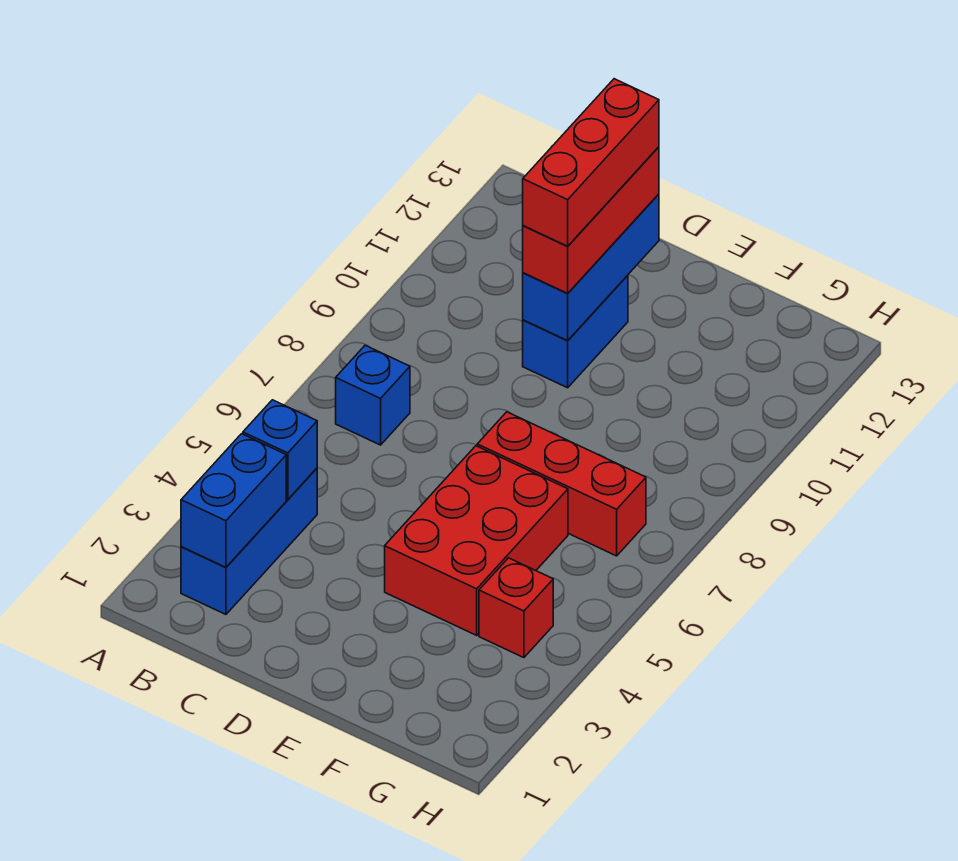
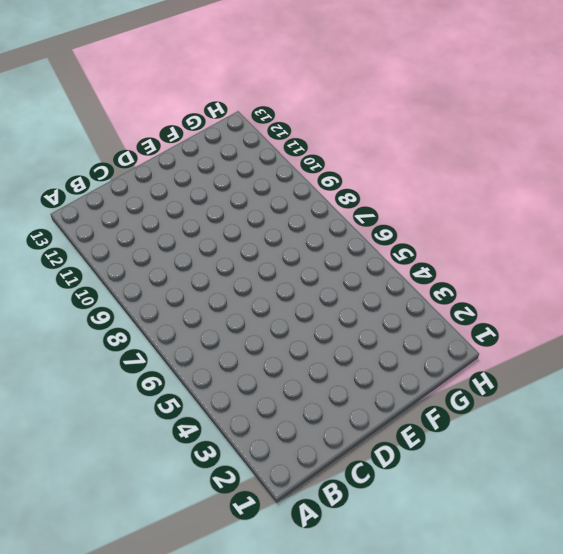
none -> blue 1x3 brick [181,468,317,614]
none -> blue 1x1 brick [336,345,410,445]

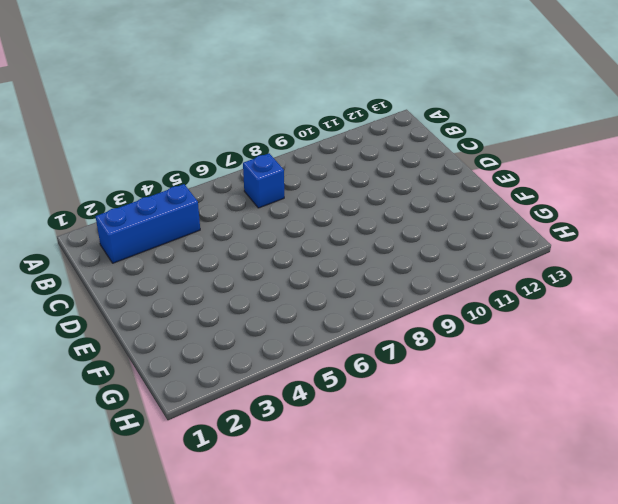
none -> blue 1x2 brick [523,275,628,388]
none -> red 2x3 brick [385,446,568,635]

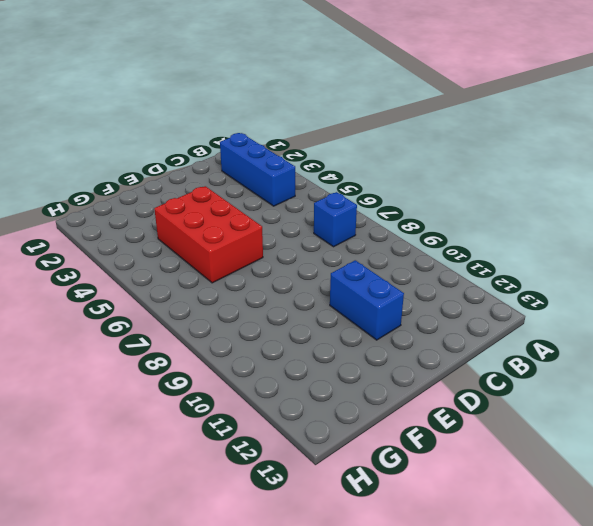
none -> red 1x3 brick [477,412,646,556]
none -> red 1x1 brick [479,558,553,658]

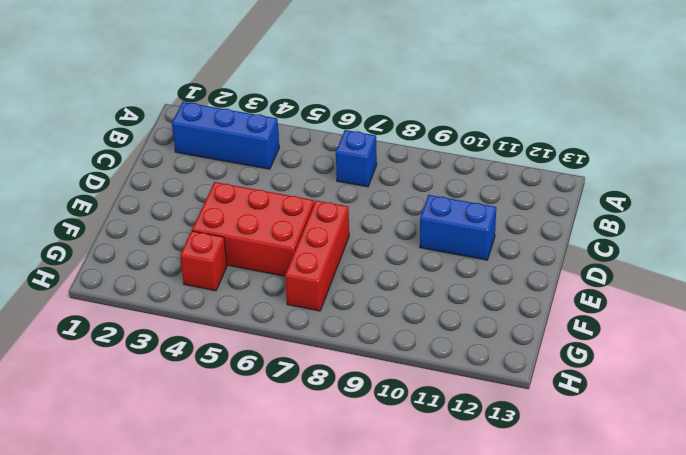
none -> blue 1x2 brick [181,434,286,567]
none -> blue 1x1 brick [243,400,317,500]

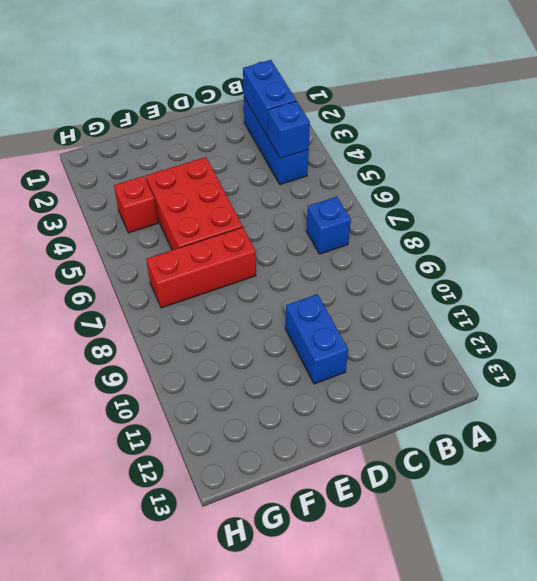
none -> blue 1x3 brick [523,194,659,341]
none -> red 1x3 brick [523,147,659,294]

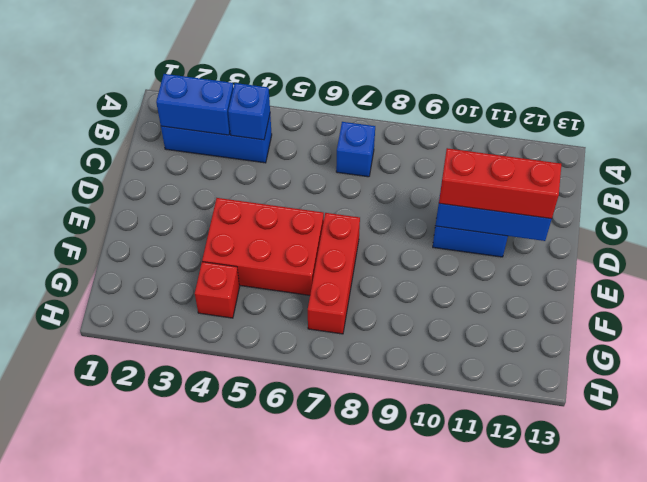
none -> red 1x3 brick [523,79,659,246]

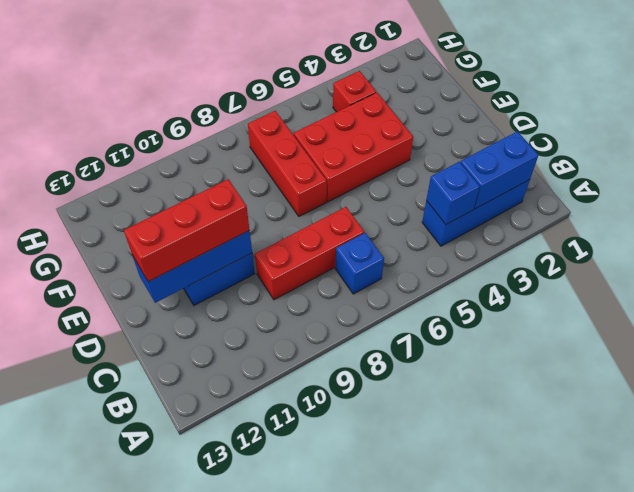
red 1x3 brick [255,207,364,300] -> red 1x3 brick moved to [523,79,659,246]

